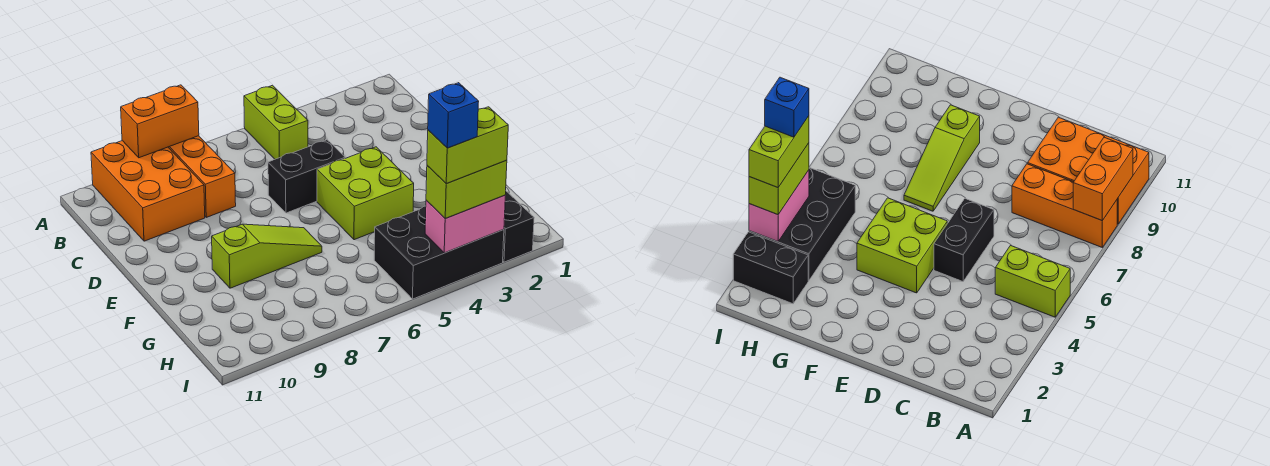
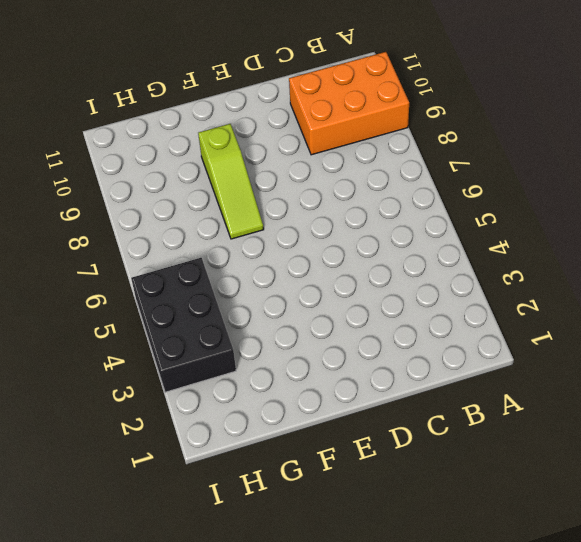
none -> lime 1x2 brick [244,85,308,159]
none -> orange 1x3 brick [168,136,236,217]
none -> black 1x2 brick [268,140,345,213]

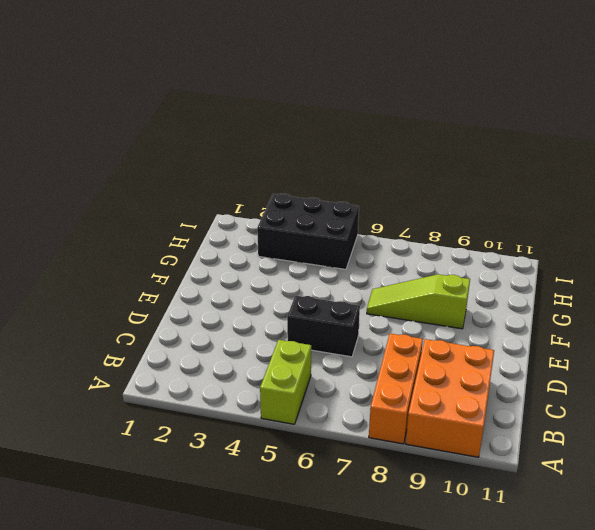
none -> lime 2x2 brick [317,147,414,240]
none -> black 1x2 brick [503,191,534,262]
none -> orange 1x2 brick [121,85,199,158]

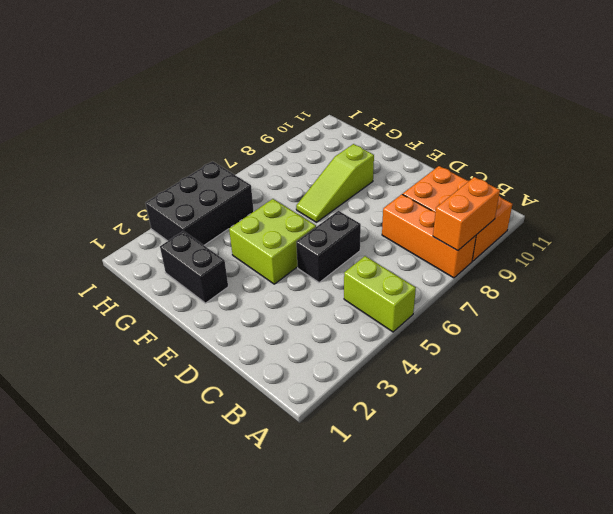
black 1x2 brick [160,231,228,303] -> black 1x2 brick moved to [503,191,534,262]
none -> pink 1x2 brick [425,195,505,253]
none -> lime 1x2 brick [426,160,507,218]
none -> lime 1x2 brick [427,107,508,184]

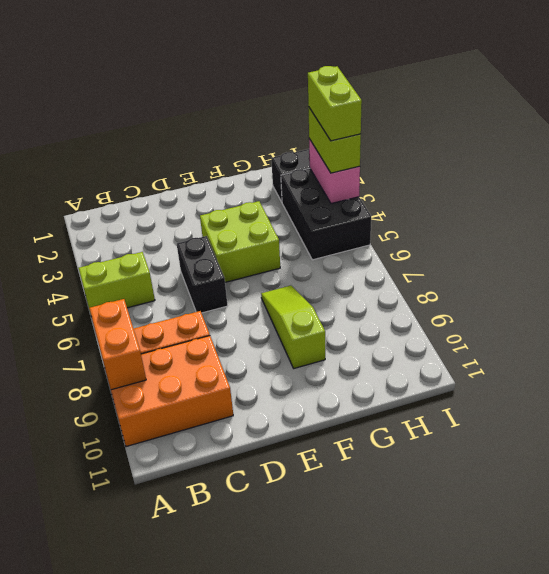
none -> blue 1x1 brick [428,83,479,148]

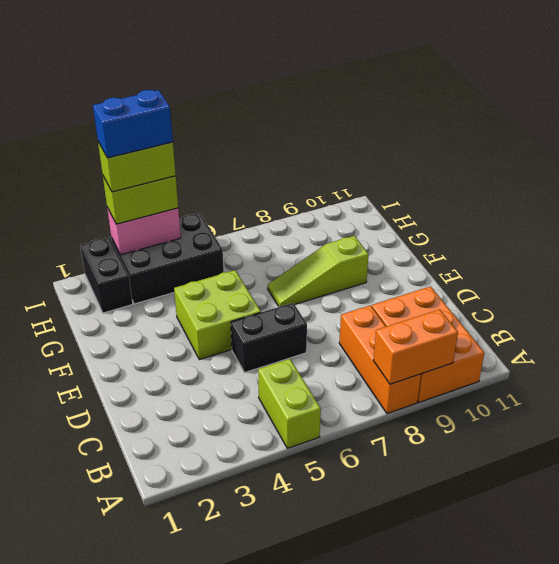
blue 1x2 brick [93,90,173,158] -> blue 1x1 brick [428,83,479,148]

